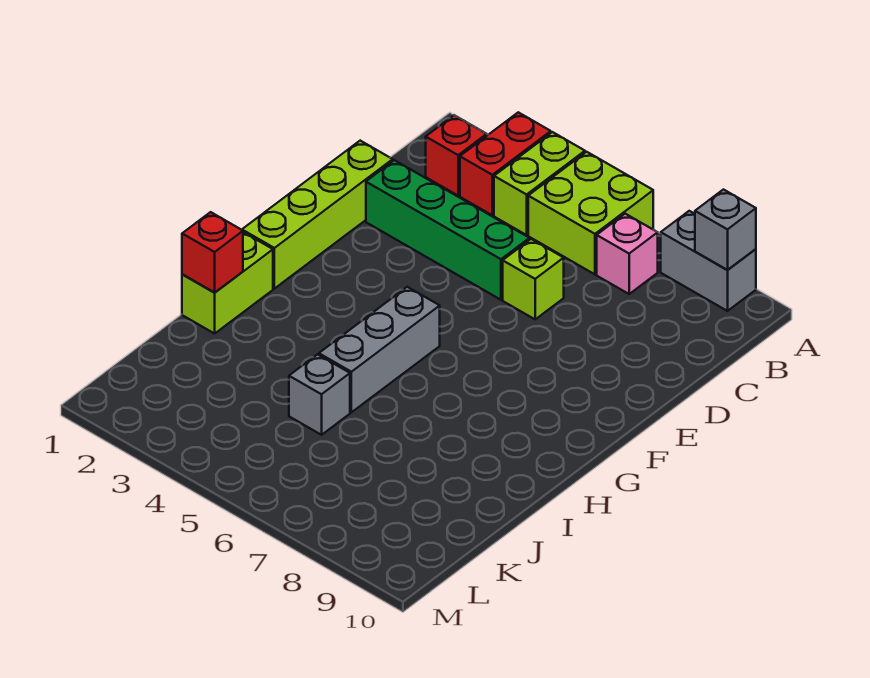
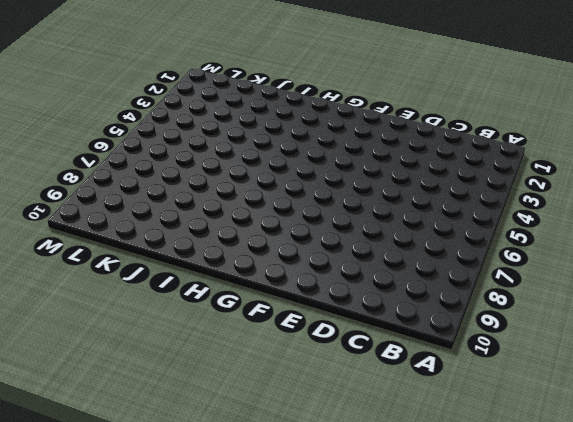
none -> red 1x2 brick [460,112,551,215]
none -> lime 1x2 brick [494,132,585,235]
none -> lime 2x2 brick [528,152,653,274]

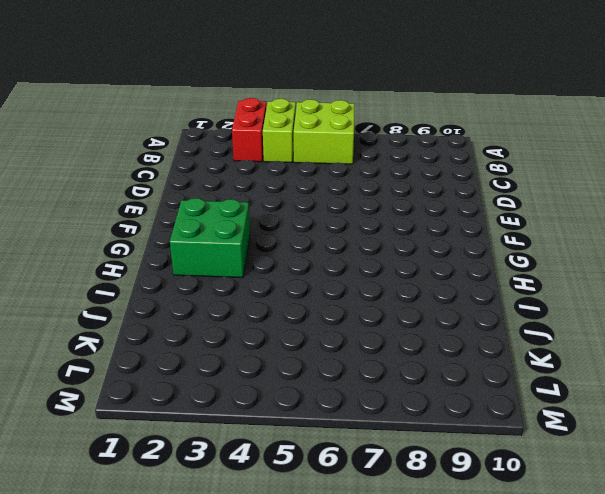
green 2x2 brick [170,198,250,278] -> none
none -> grey 1x2 brick [661,211,756,311]
none -> red 1x1 brick [426,115,487,196]
none -> pink 1x1 brick [597,214,658,294]

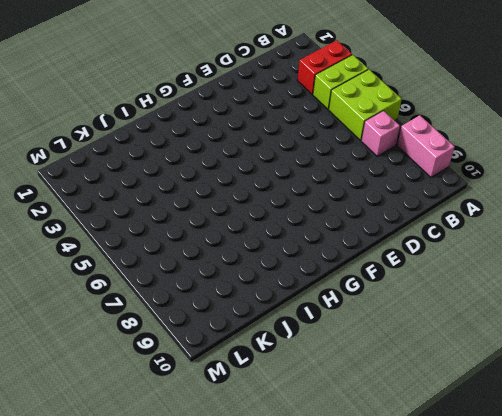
pink 1x2 brick [397,115,455,177] -> grey 1x2 brick [661,211,756,311]
none -> red 1x1 brick [426,115,487,196]
none -> lime 1x4 brick [242,141,393,289]
none -> green 1x4 brick [366,160,529,300]

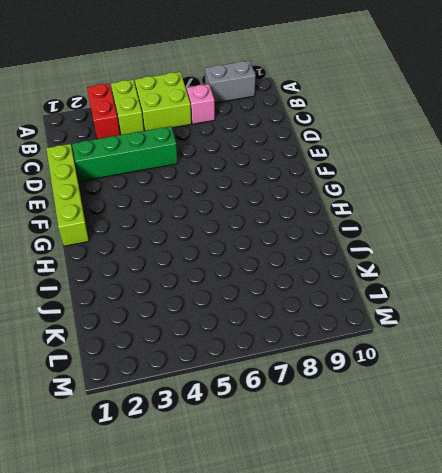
none -> red 1x1 brick [426,115,487,196]
none -> lime 1x1 brick [503,239,564,319]
none -> grey 1x3 brick [319,287,440,412]

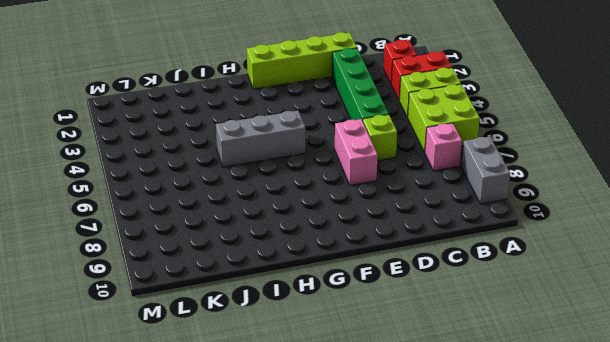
pink 1x2 brick [335,119,378,185] -> none
none -> lime 1x2 brick [182,232,273,334]
none -> grey 1x1 brick [289,354,350,435]
none -> grey 1x1 brick [695,190,756,270]

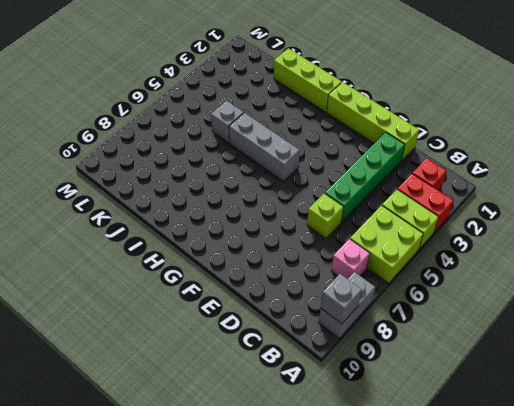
lime 1x3 brick [274,48,342,112] -> lime 1x2 brick [182,232,273,334]
none -> red 1x1 brick [182,212,243,292]

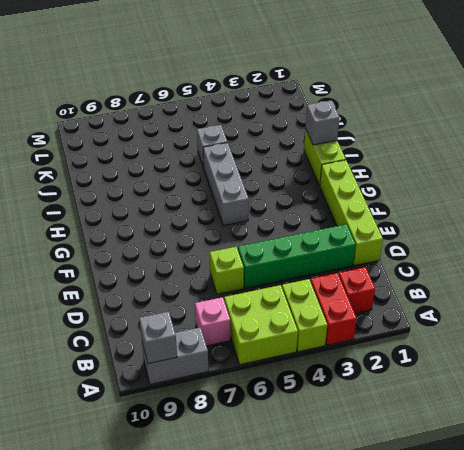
grey 1x1 brick [306,101,340,145] -> red 1x1 brick [182,212,243,292]

